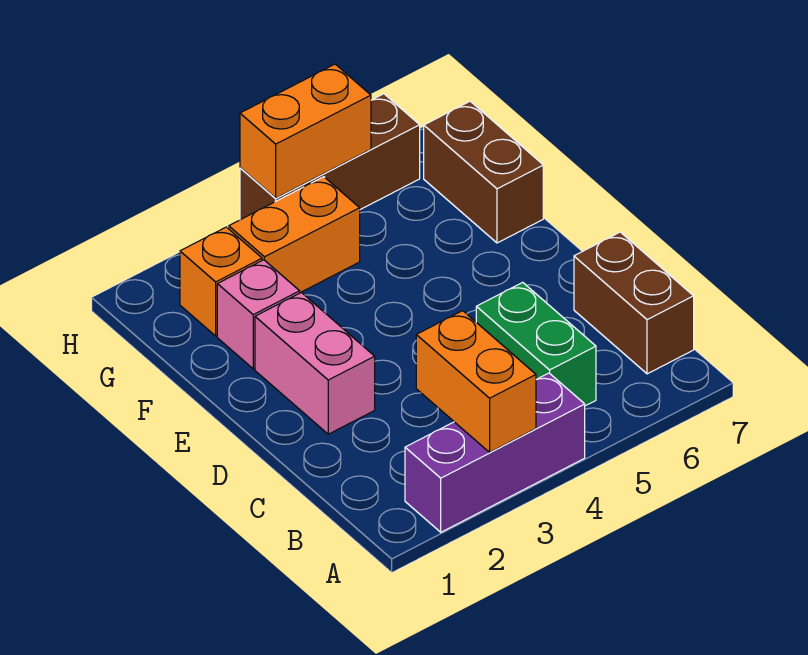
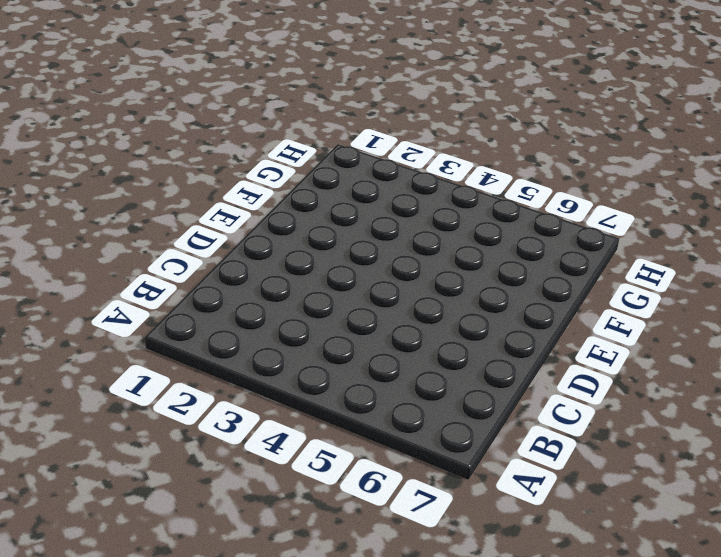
none -> purple 1x3 brick [405,373,585,532]
none -> green 1x2 brick [476,282,596,406]

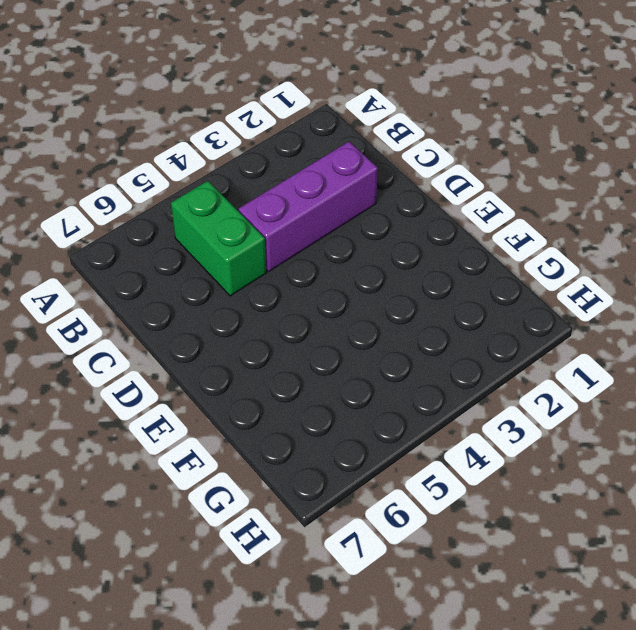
purple 1x3 brick [239,142,378,272] -> purple 1x3 brick moved to [405,373,585,532]
none -> brown 1x2 brick [574,232,694,374]
none -> pink 1x2 brick [255,292,375,434]

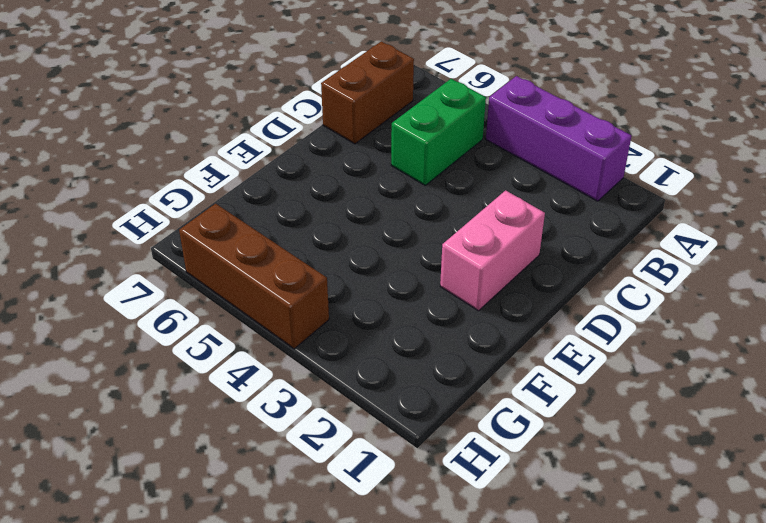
none -> pink 1x1 brick [217,260,300,369]
none -> brown 1x2 brick [424,101,543,243]

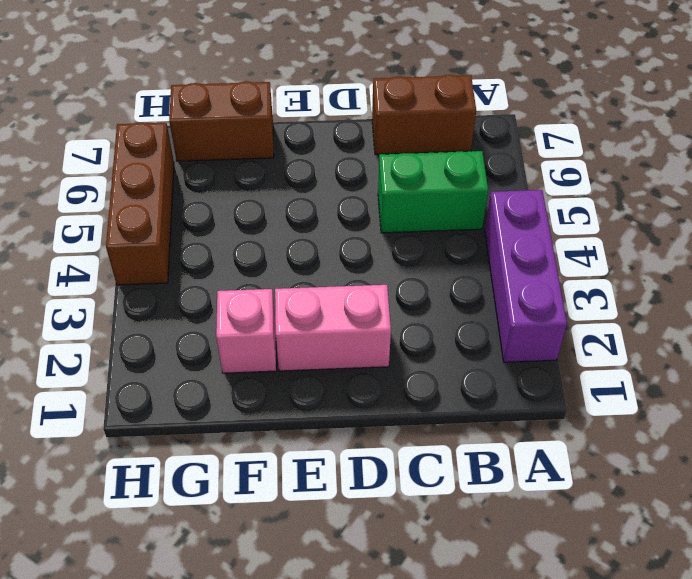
none -> orange 1x1 brick [180,227,262,336]
none -> orange 1x2 brick [229,177,360,293]

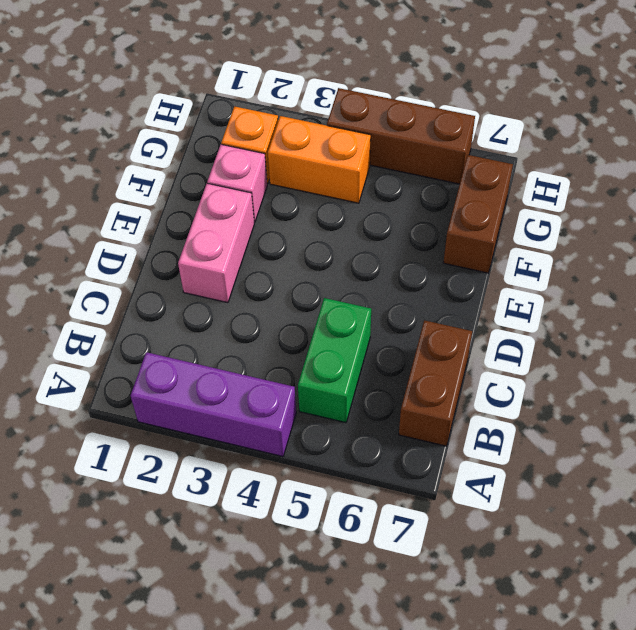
none -> orange 1x2 brick [416,311,536,452]
none -> orange 1x2 brick [240,64,371,198]

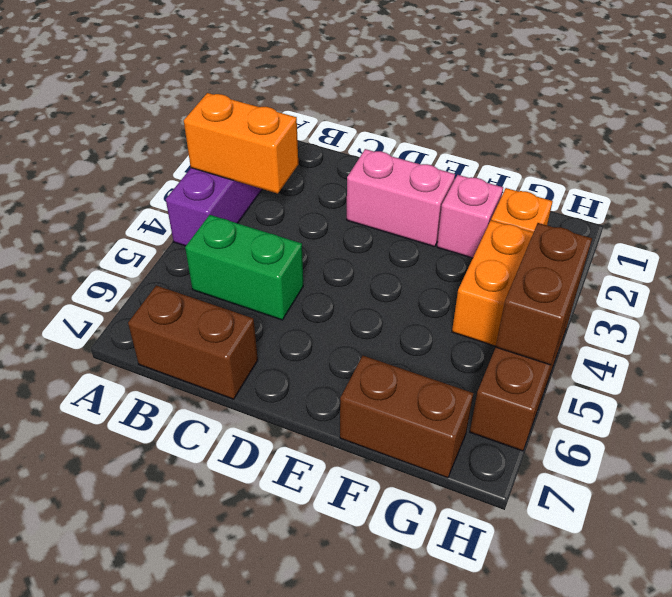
brown 1x2 brick [496,223,592,365] -> orange 1x2 brick [240,64,371,198]

